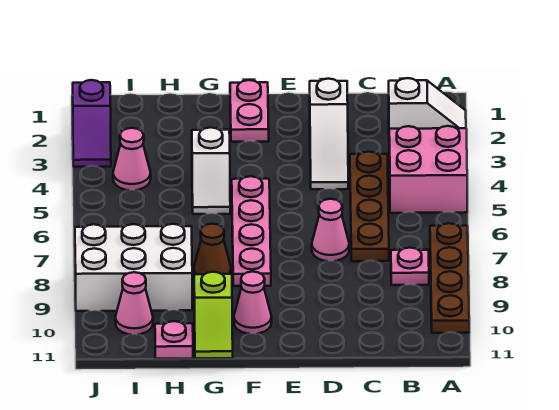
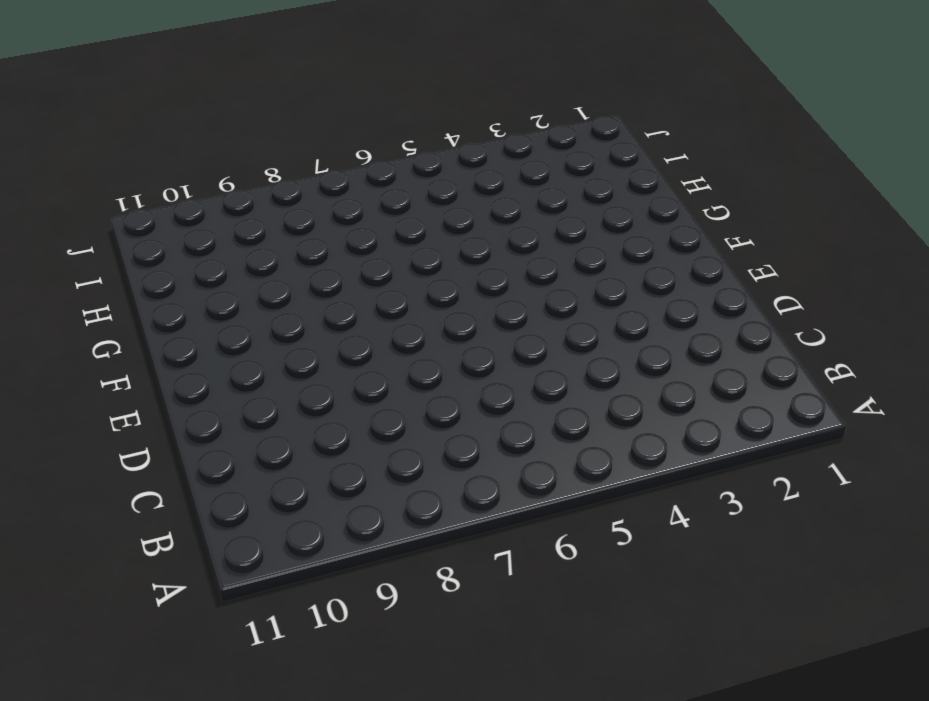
none -> white 1x2 slope [389,78,466,129]
none -> pink 2x2 brick [389,126,467,213]
none -> brown 1x4 plate [430,223,469,333]

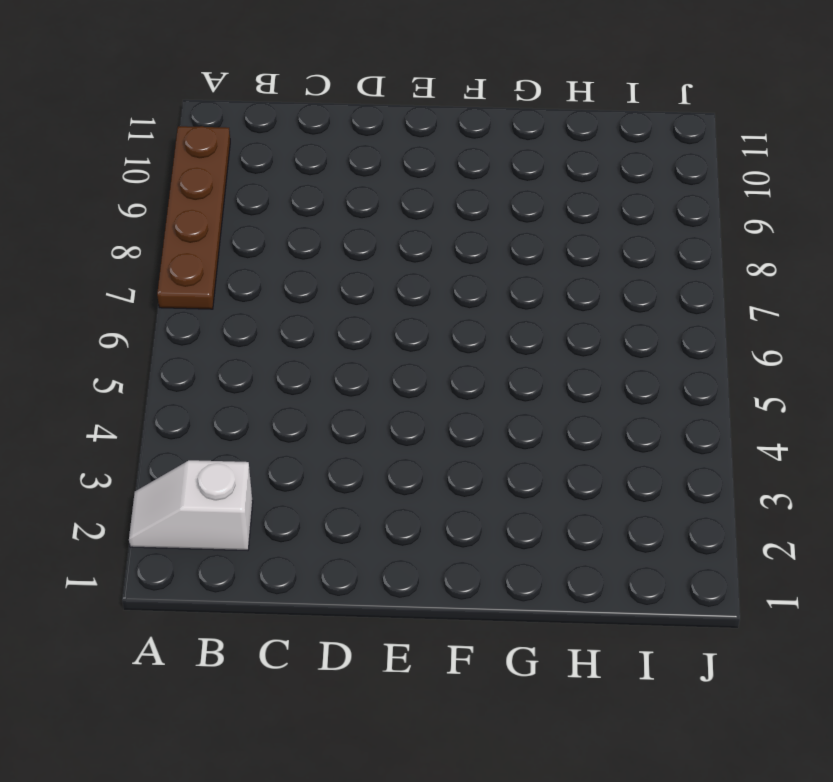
none -> pink 2x2 brick [389,126,467,213]
none -> pink 1x1 plate [391,248,429,285]
none -> brown 1x4 plate [350,152,389,261]

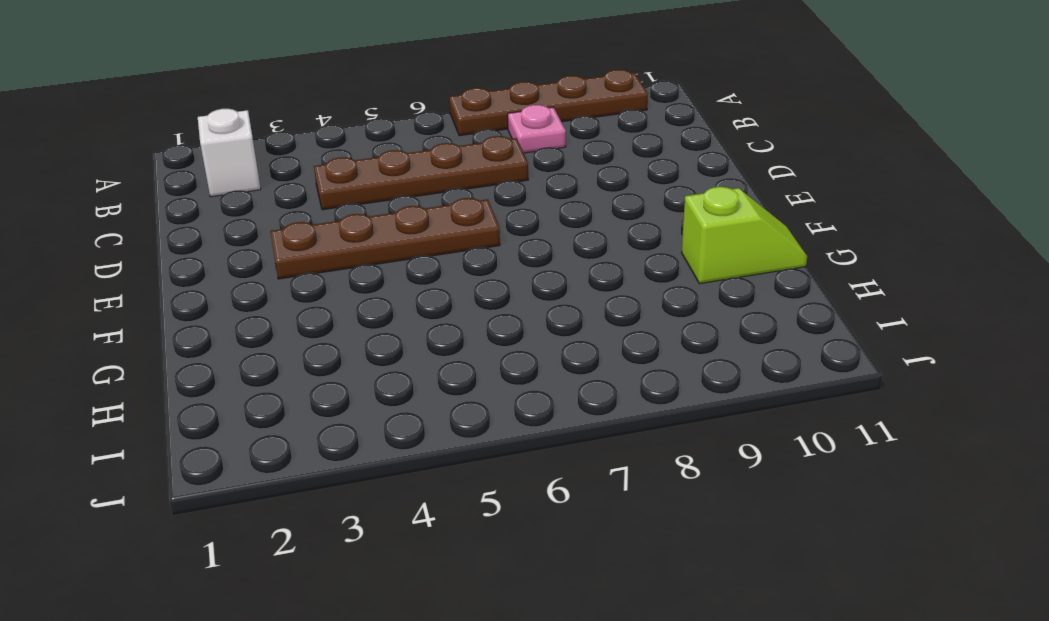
brown 1x4 plate [270,198,500,279] -> none
none -> pink 2x2 brick [389,126,467,213]
none -> white 1x3 slope [310,79,348,189]
none -> pink 1x1 cone [312,199,349,261]

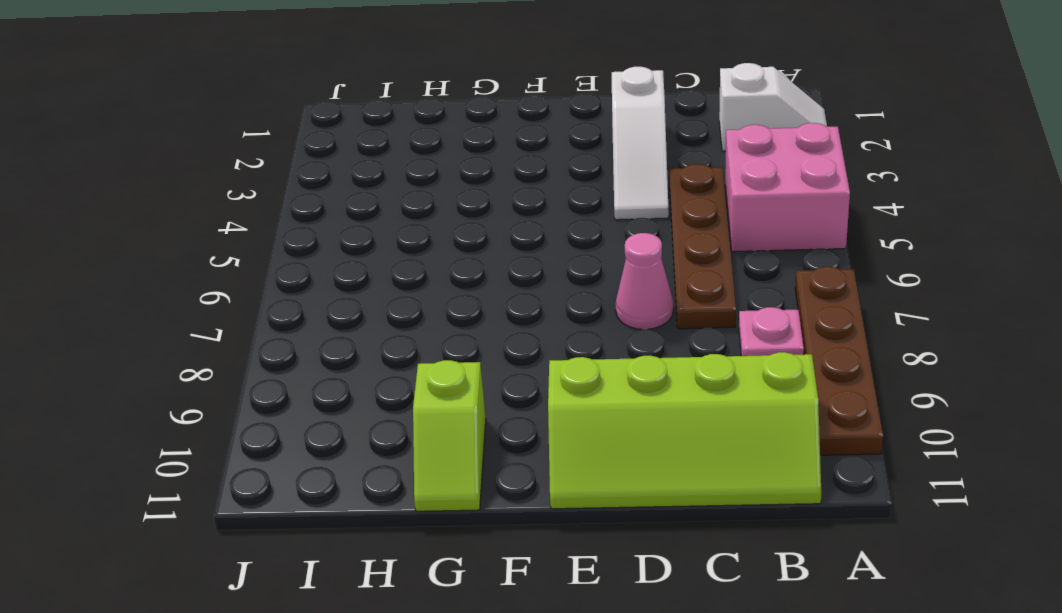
lime 2x4 slope [548,352,821,509] -> none
none -> pink 1x2 plate [230,80,269,142]
none -> pink 1x4 plate [232,176,271,286]
none -> pink 1x1 cone [234,272,272,334]

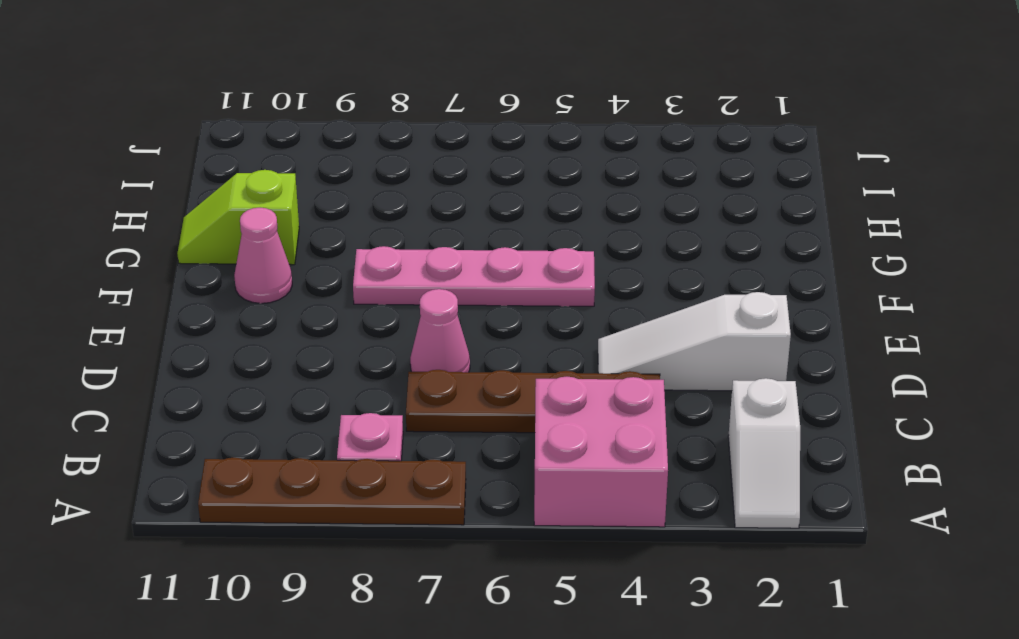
none -> pink 1x2 plate [230,80,269,142]
none -> white 1x2 slope [192,127,230,214]
none -> brown 1x1 cone [194,224,231,275]

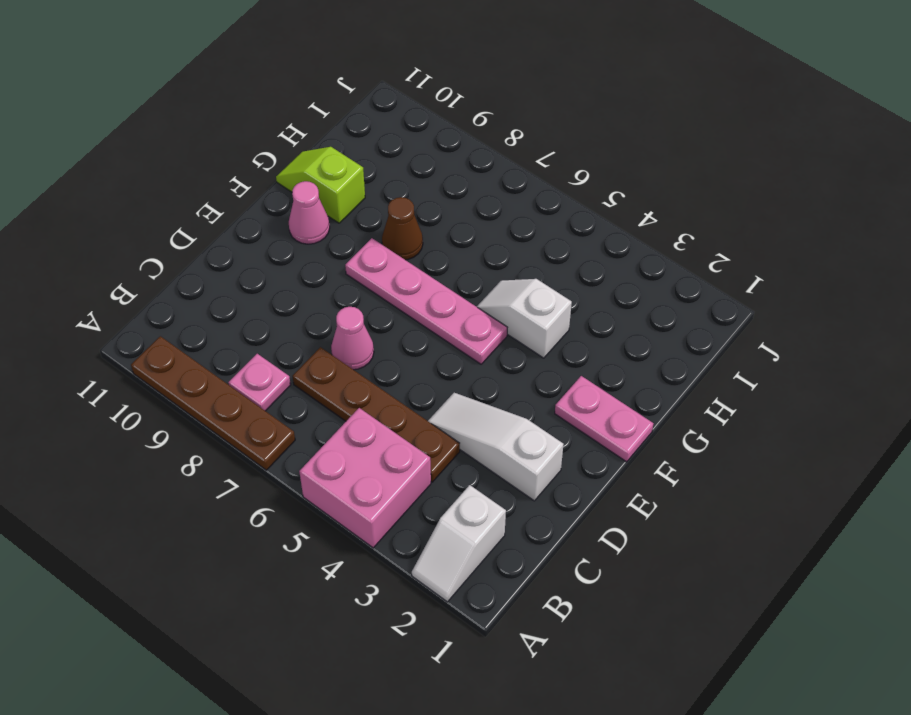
none -> white 2x3 brick [75,224,192,311]
none -> pink 1x1 plate [155,321,193,359]
none -> pink 1x1 cone [113,128,151,190]

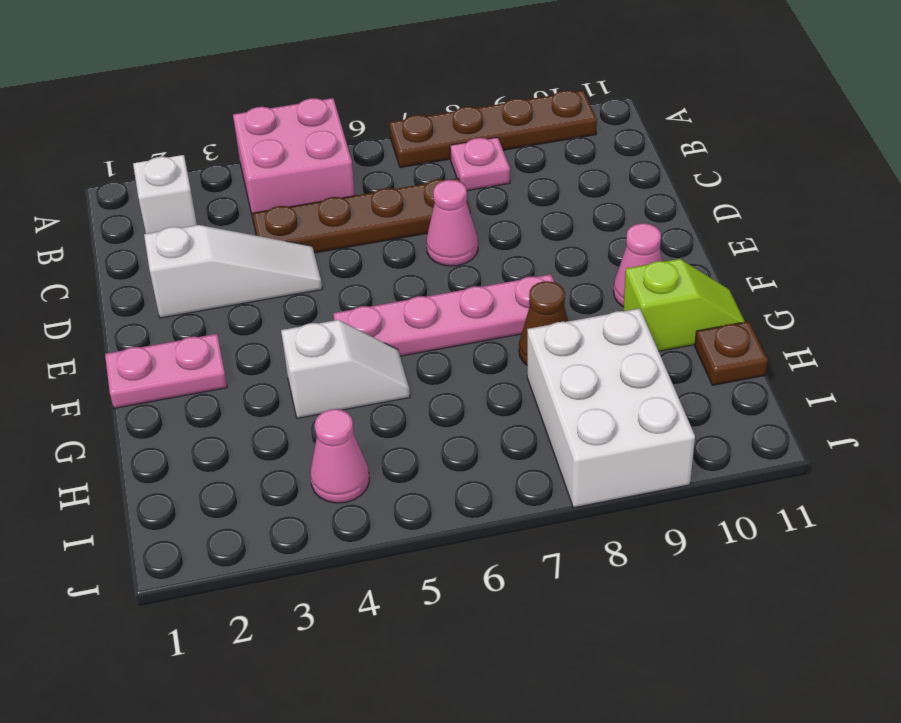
brown 1x1 plate [695,321,768,385] -> pink 1x1 plate [155,321,193,359]
none -> pink 1x1 cone [115,272,153,334]
none -> purple 1x2 slope [73,80,111,167]

